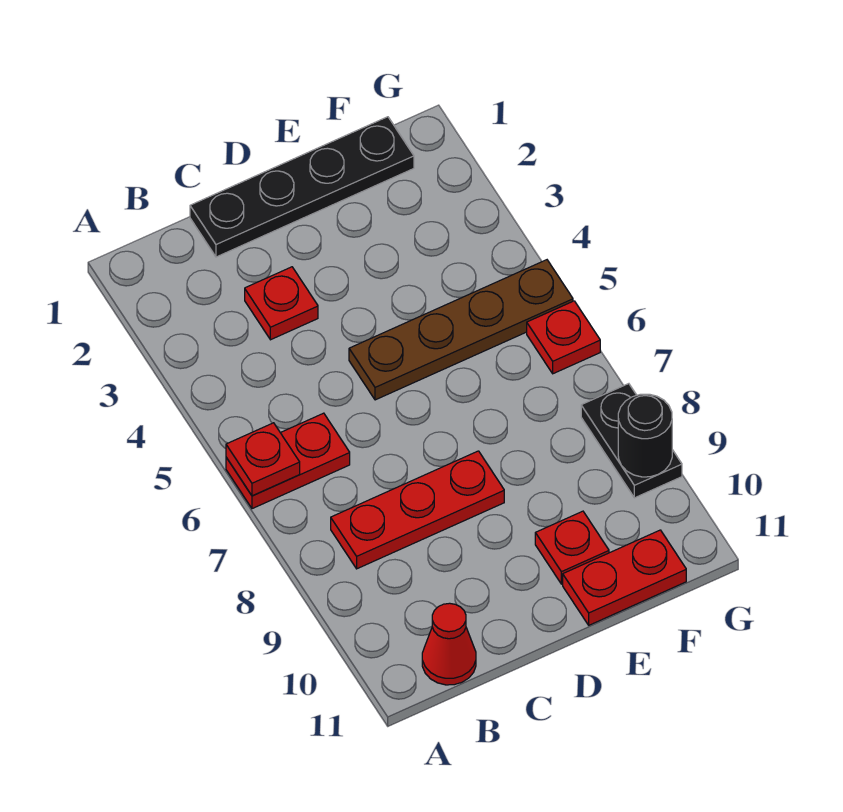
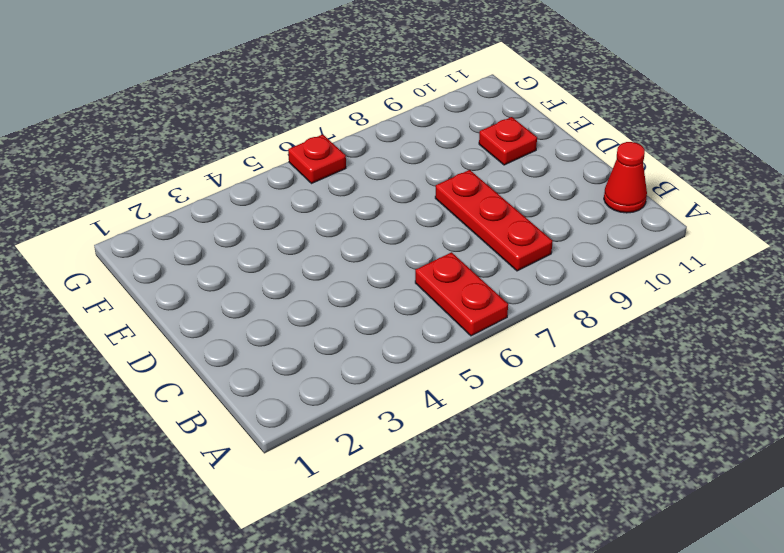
none -> black 1x4 plate [190,117,414,257]
none -> red 1x1 plate [245,267,318,340]
none -> brown 1x4 plate [349,260,573,400]

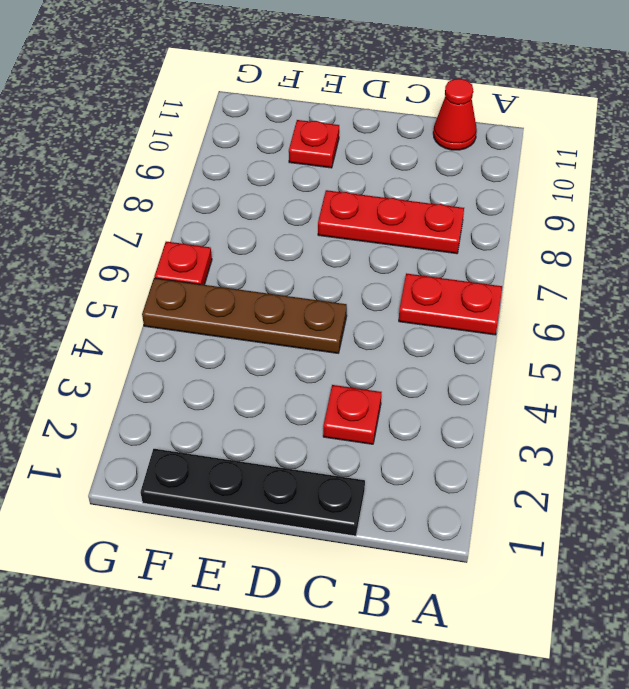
none -> red 1x2 plate [563,530,686,625]
none -> black 1x2 plate [581,384,682,498]
none -> red 1x1 plate [226,423,300,496]

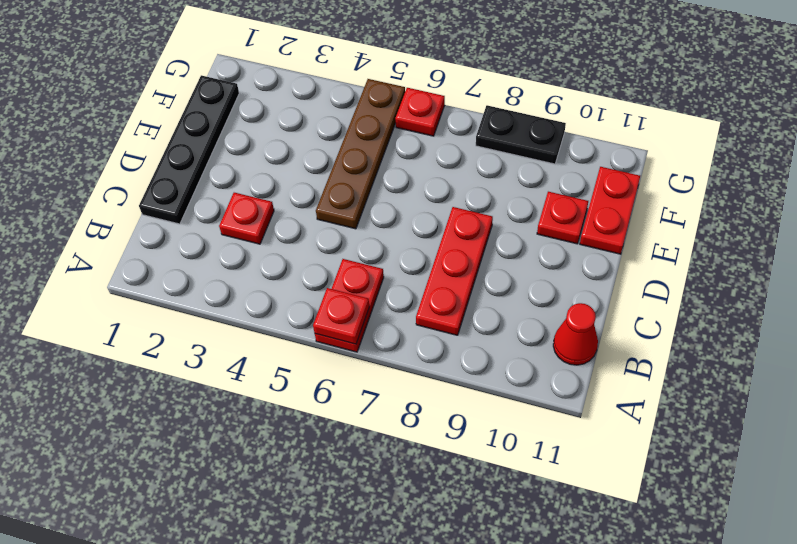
none -> black 1x1 round brick [618,394,672,477]

